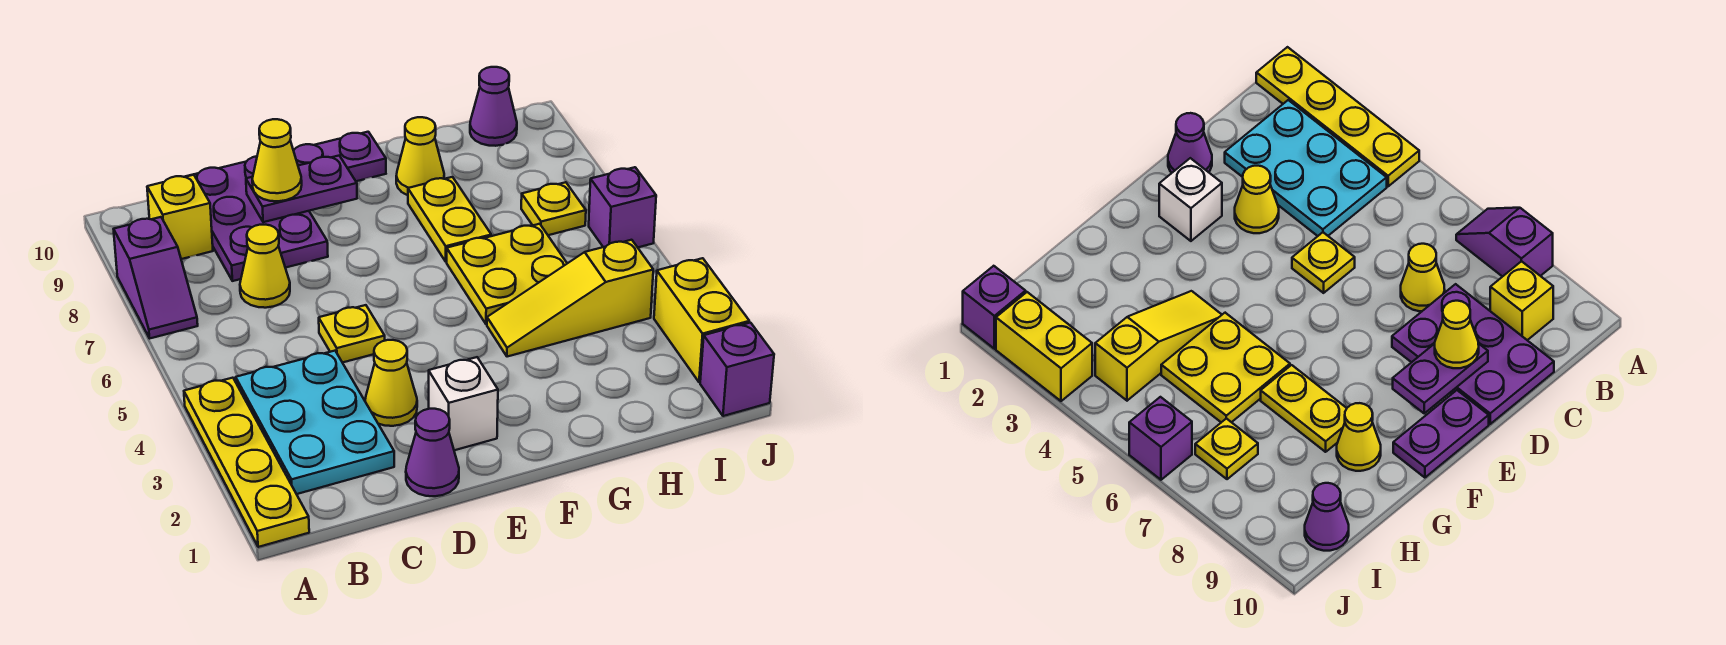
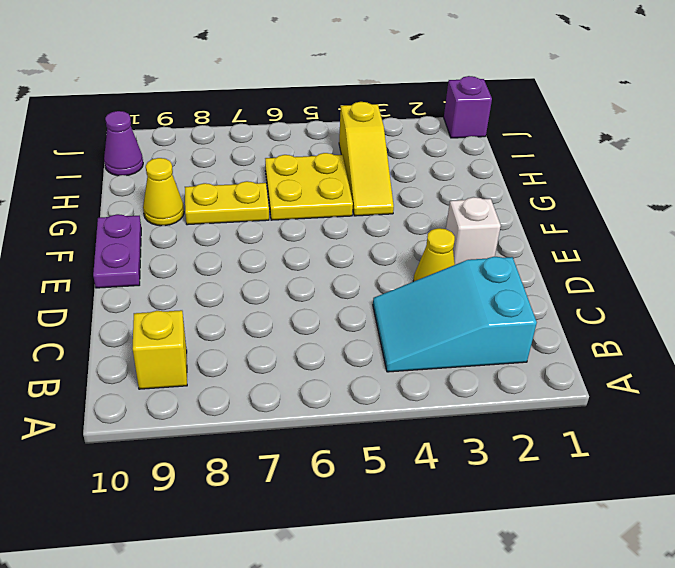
cyan 2x3 slope [373,256,537,372] -> cyan 2x3 plate [236,351,394,494]
none -> yellow 1x4 plate [184,378,309,547]
none -> purple 1x2 slope [114,217,198,338]
none -> yellow 1x1 cone [240,225,290,308]

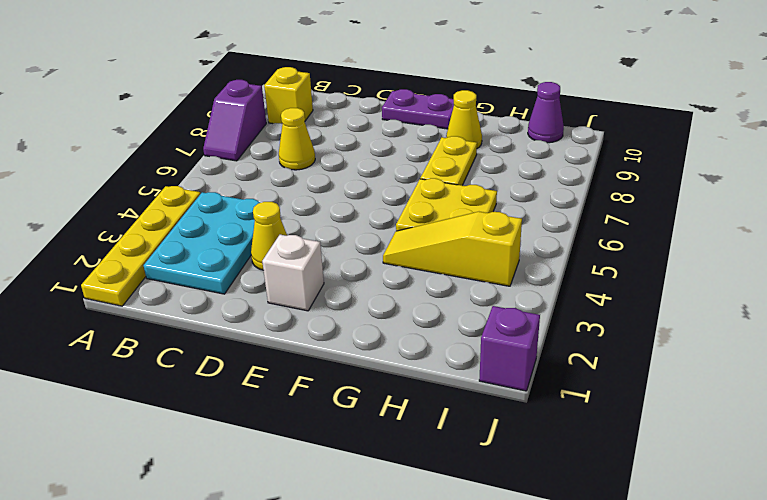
none -> purple 2x3 plate [185,156,328,281]
none -> purple 1x1 cone [406,409,459,496]
none -> yellow 1x1 plate [319,305,385,363]

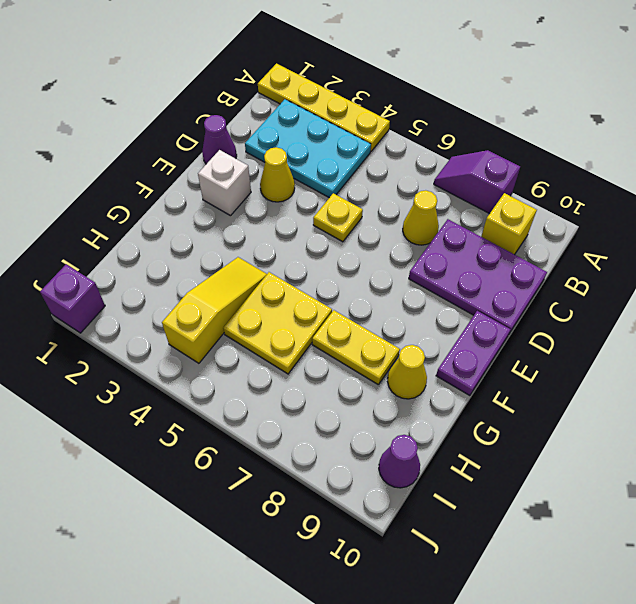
none -> yellow 1x1 plate [521,182,586,235]
none -> yellow 1x2 brick [654,258,749,382]
none -> purple 1x1 brick [589,167,656,247]

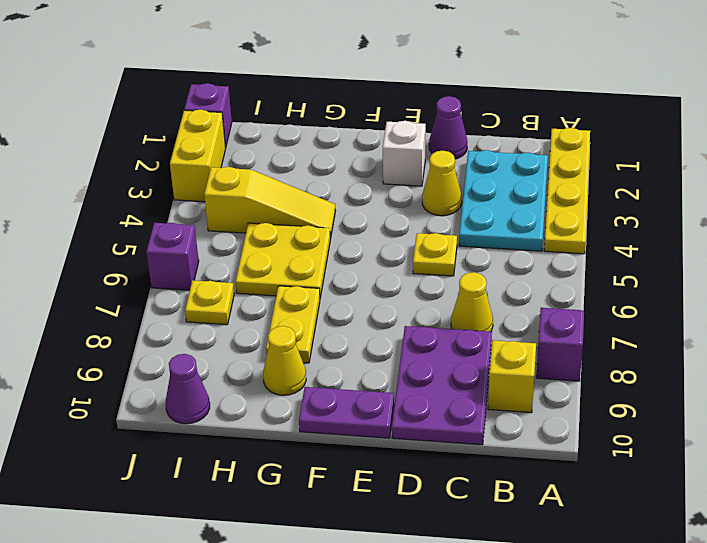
none -> purple 1x2 plate [246,156,357,222]
none -> yellow 1x1 cone [252,119,302,201]

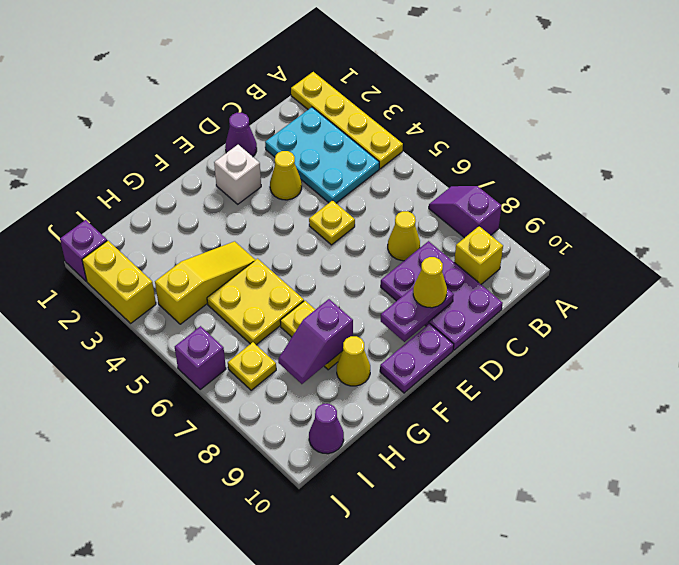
purple 1x2 slope [278,299,353,384] -> none

